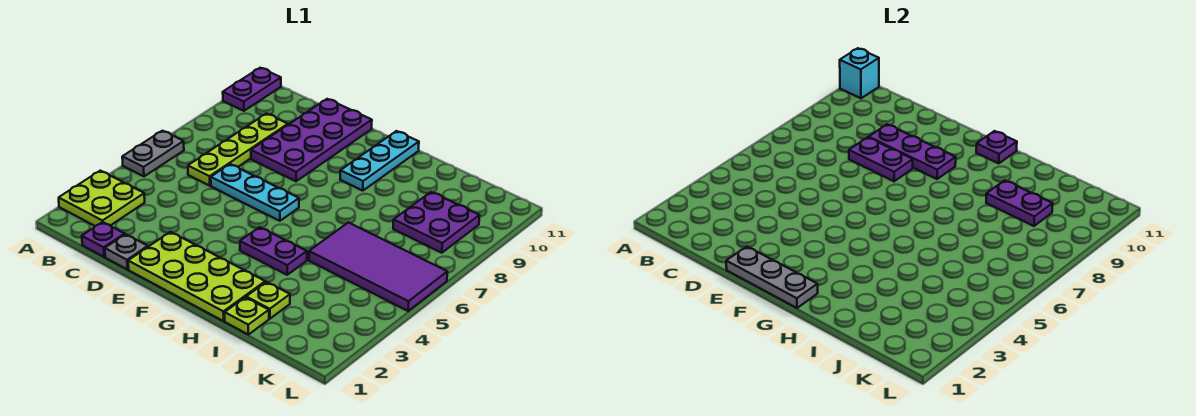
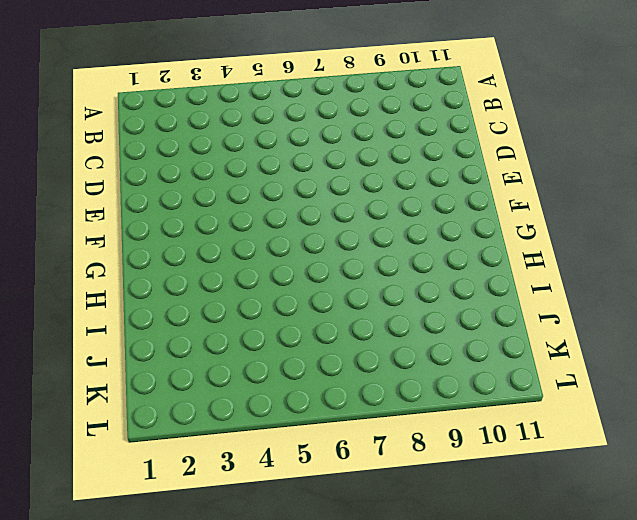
none -> lime 2x2 plate [59,171,145,226]
none -> grey 1x2 plate [122,131,184,176]
none -> purple 1x2 plate [223,68,281,111]

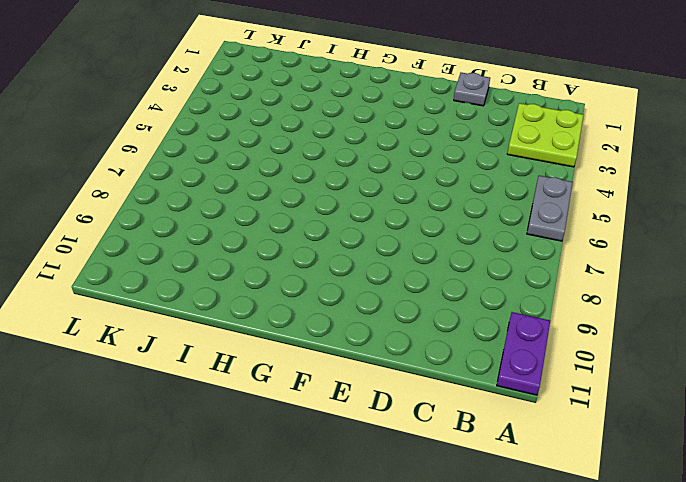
none -> purple 1x1 plate [82,222,125,257]
none -> lime 1x4 plate [188,114,288,186]
none -> cyan 1x3 plate [211,164,299,221]

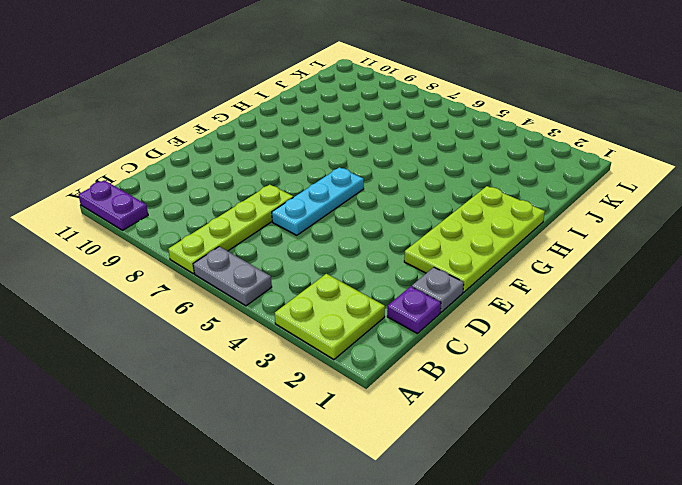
lime 1x4 plate [168,185,293,274] -> lime 1x4 plate turned to [188,114,288,186]
none -> purple 2x4 plate [251,99,372,181]
none -> purple 1x2 plate [240,227,307,275]
none -> cyan 1x3 plate [340,131,419,191]

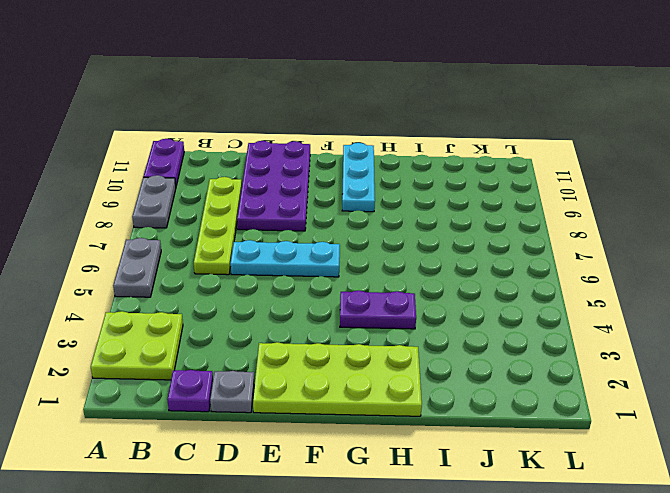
grey 1x2 plate [132,175,176,228] -> none
none -> lime 1x1 plate [225,297,269,335]
none -> lime 1x1 plate [246,282,290,319]
none -> purple 2x4 tile [309,223,447,311]

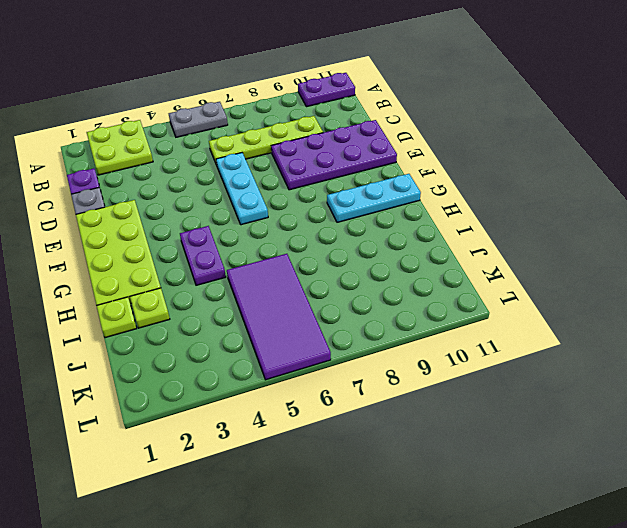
none -> purple 2x2 plate [393,192,480,253]
none -> cyan 1x1 brick [840,48,879,98]
none -> purple 1x2 plate [849,137,913,181]

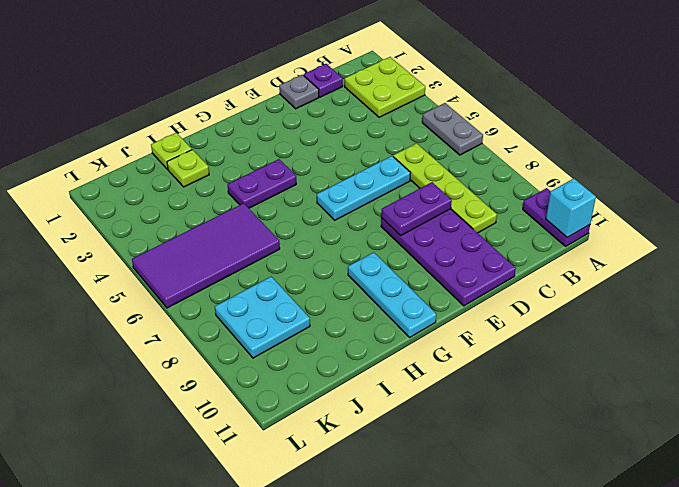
cyan 2x2 plate [215,277,310,358] -> purple 2x2 plate [393,192,480,253]
none -> lime 2x4 plate [128,232,265,321]
none -> purple 1x3 plate [869,124,956,179]
none -> grey 1x3 plate [726,247,818,308]

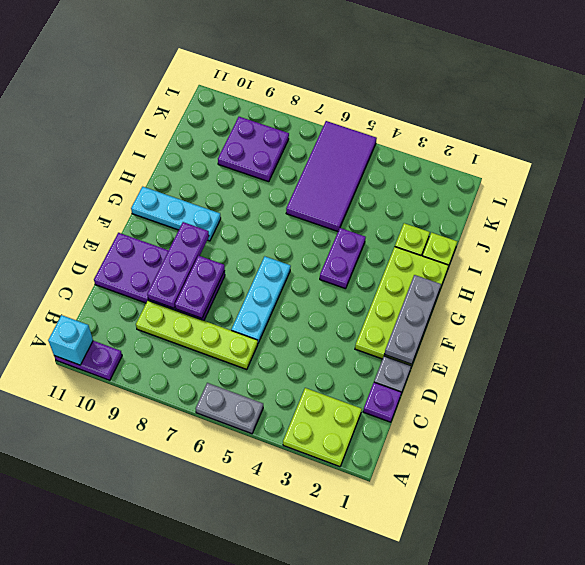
none -> purple 1x1 plate [976,131,1017,163]
none -> purple 1x2 plate [986,180,1053,226]

